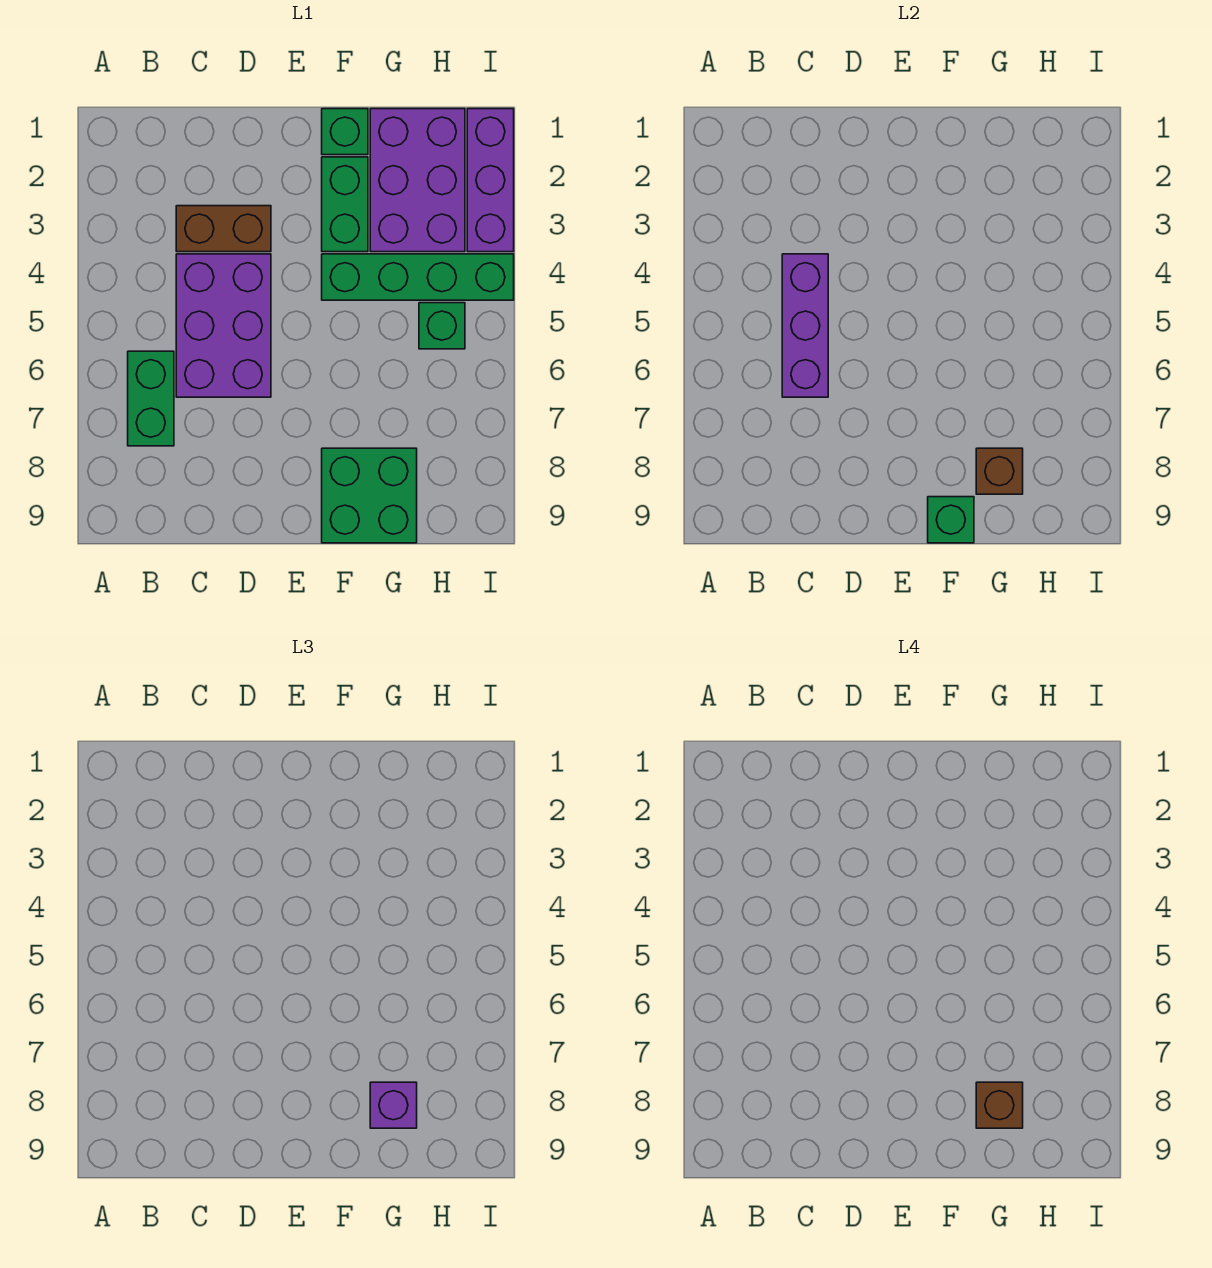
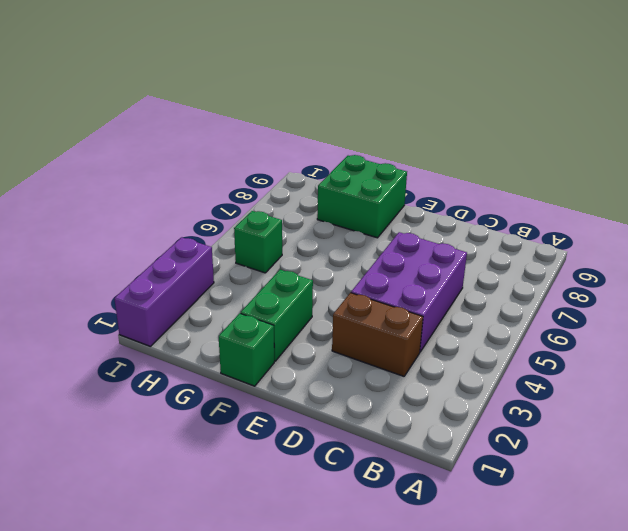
none -> green 1x2 brick [128,351,174,446]
none -> green 1x4 brick [322,254,514,300]
none -> purple 2x3 brick [370,109,465,252]

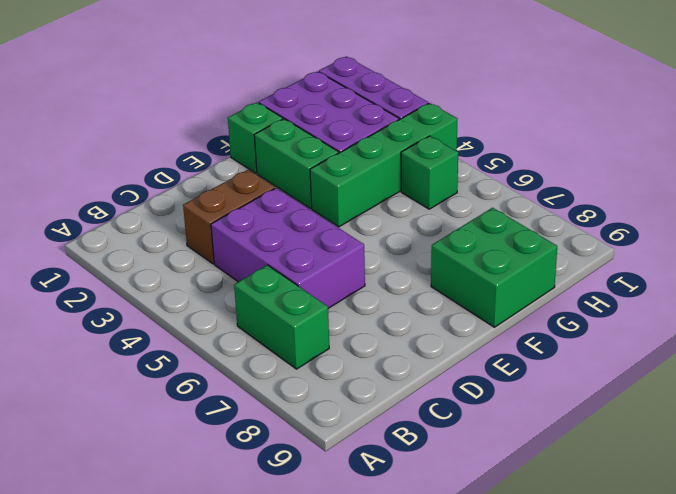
none -> purple 1x3 brick [782,254,828,397]
none -> green 1x1 brick [928,497,974,543]
none -> brown 1x1 brick [976,448,1023,494]

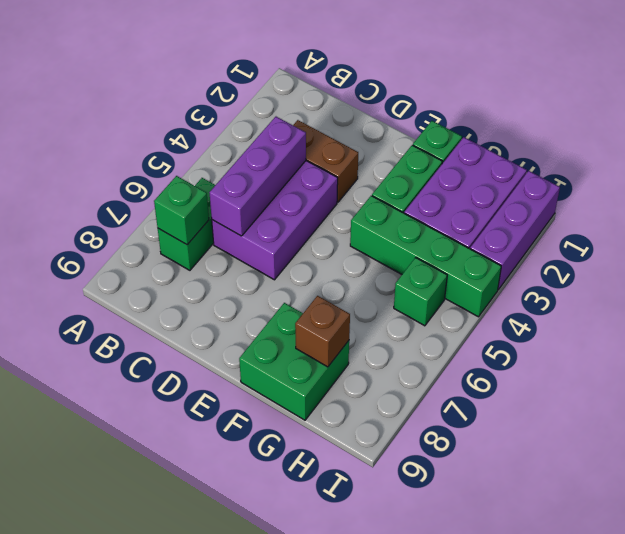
green 1x1 brick [154,176,209,245] -> green 1x1 brick moved to [928,497,974,543]
none -> purple 1x1 brick [370,1082,417,1128]
none -> brown 1x1 brick [976,1082,1023,1128]

